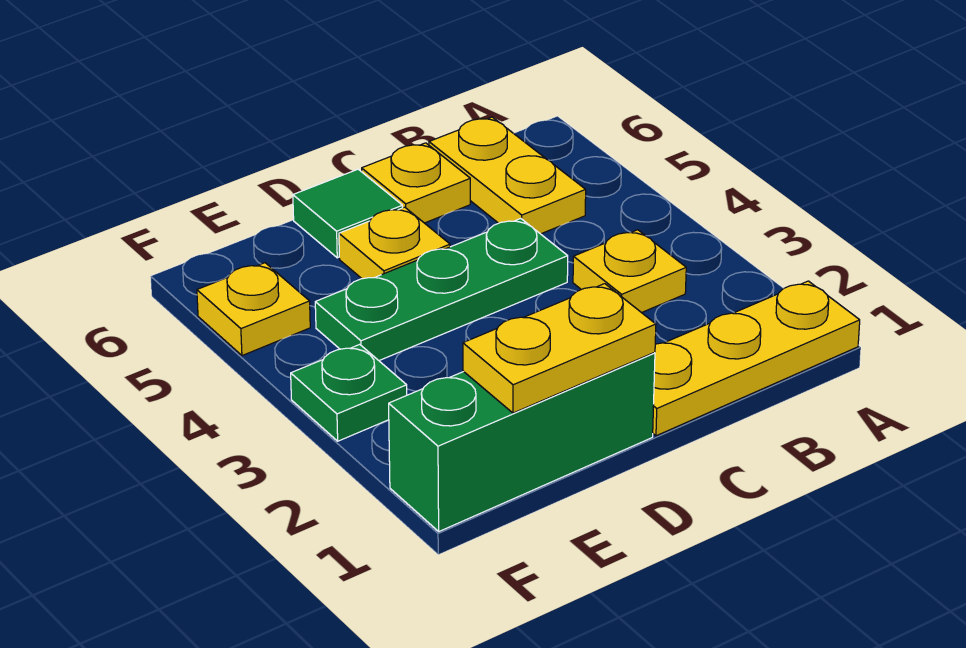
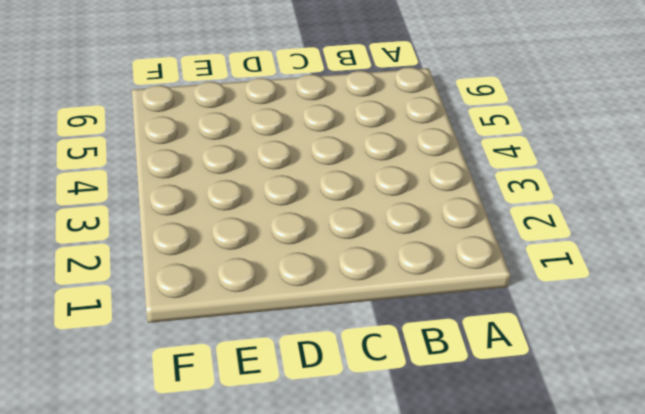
none -> yellow 1x3 plate [653,281,860,436]
none -> yellow 1x1 plate [573,230,686,313]

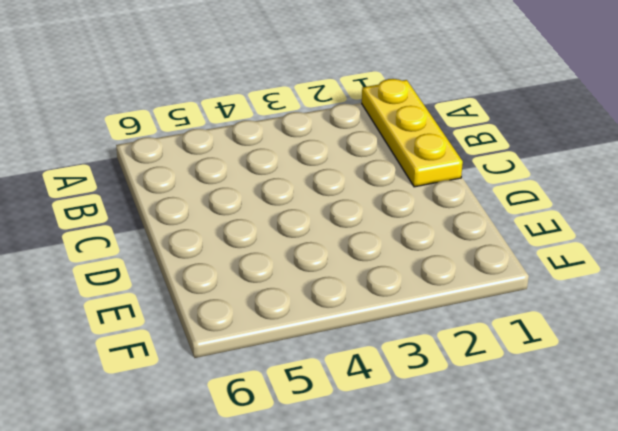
none -> yellow 1x1 plate [573,230,686,313]
none -> yellow 1x2 plate [429,117,586,234]

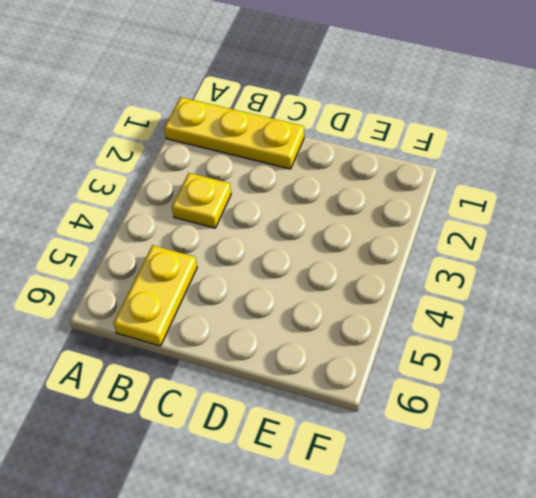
none -> green 1x3 plate [315,219,568,360]
none -> yellow 1x1 plate [362,143,470,223]

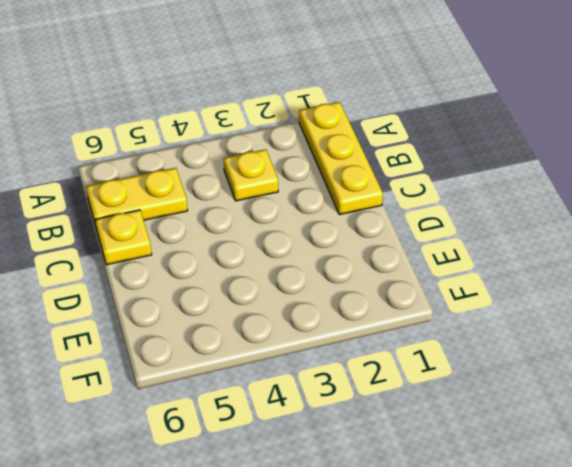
none -> green 1x3 plate [315,219,568,360]
none -> green 1x3 brick [389,353,655,531]

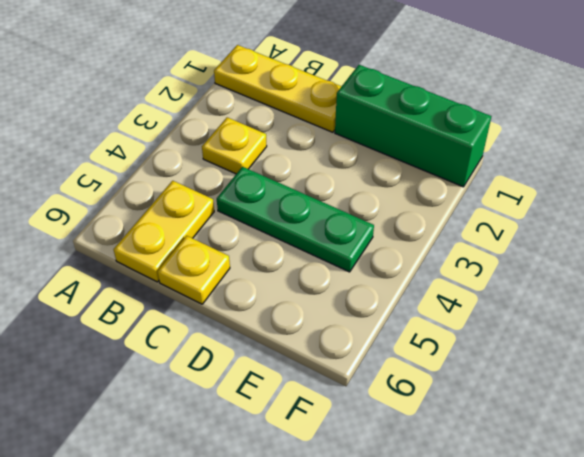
none -> yellow 1x1 plate [339,207,450,279]
none -> green 1x1 tile [293,169,403,258]

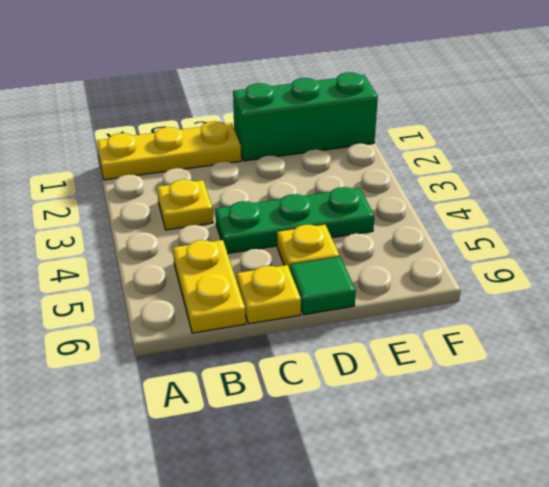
none -> green 1x1 plate [291,344,407,441]
none -> yellow 1x1 plate [197,263,310,356]

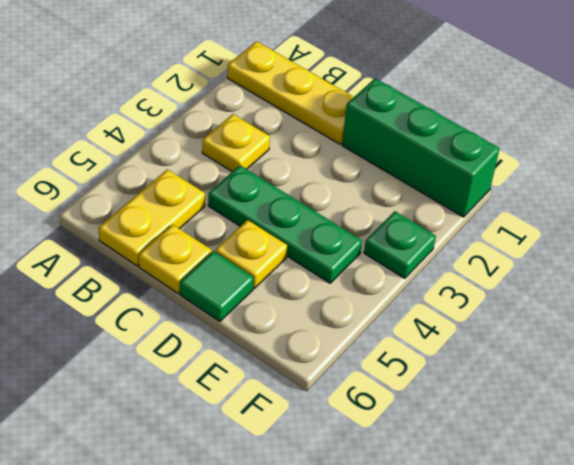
none -> yellow 1x1 plate [197,263,310,356]
none -> yellow 1x2 plate [463,284,656,413]

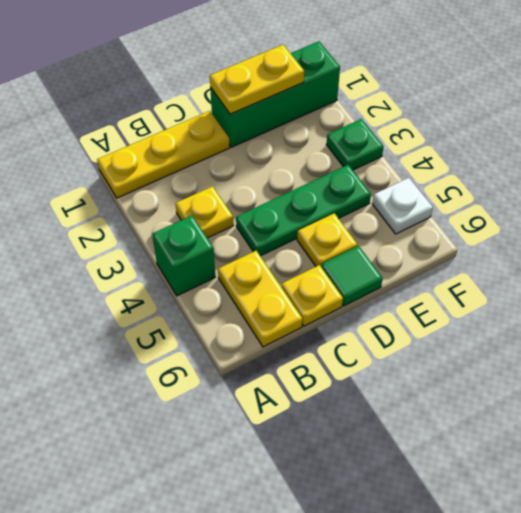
green 1x1 brick [152,216,215,296] -> none
white 1x1 plate [373,178,433,234] -> yellow 1x1 plate [197,263,310,356]

